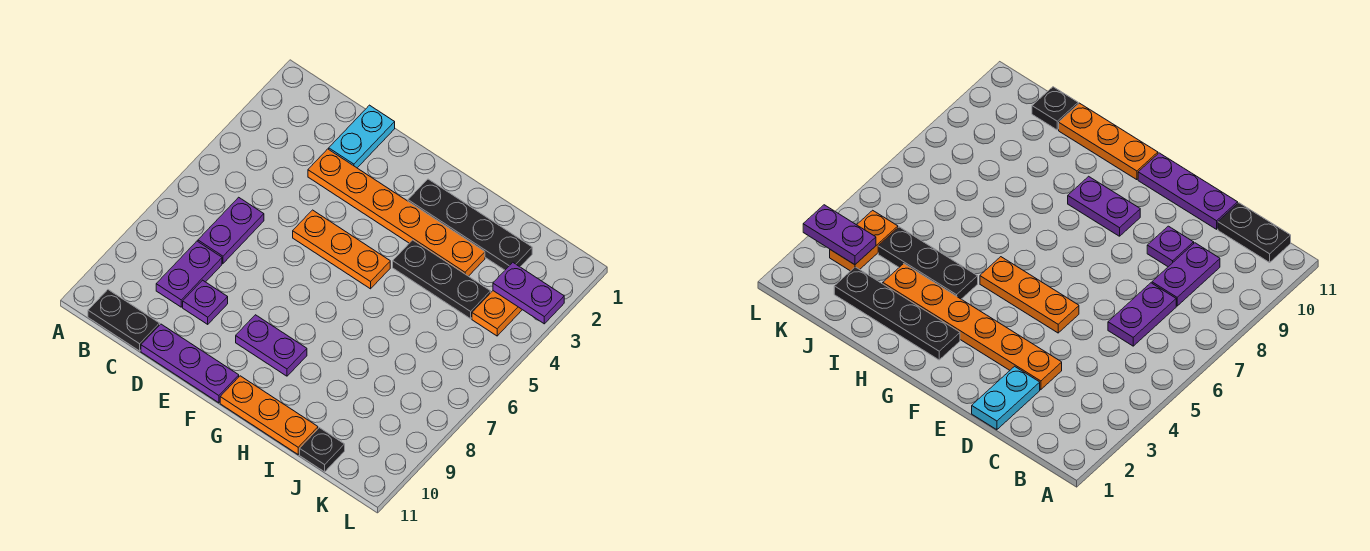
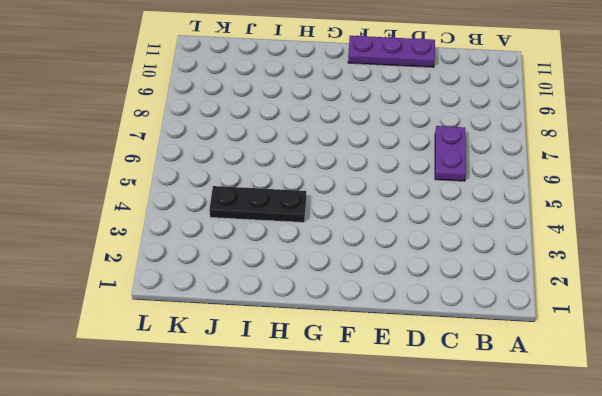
none -> black 1x2 plate [88,290,160,351]
none -> purple 1x2 plate [156,241,222,307]
none -> cyan 1x2 plate [329,105,395,168]

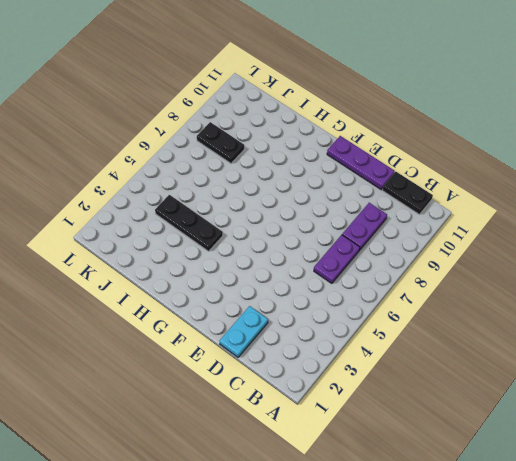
black 1x2 plate [197,122,244,163] -> none
none -> orange 1x6 plate [308,149,485,276]
none -> purple 1x1 plate [183,280,228,324]
none -> orange 1x3 plate [293,210,390,289]

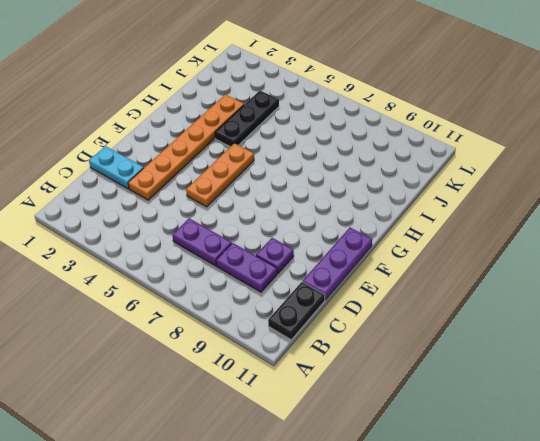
none -> purple 1x2 plate [236,315,307,376]
none -> black 1x4 plate [408,179,532,270]
none -> orange 1x3 plate [220,376,318,454]

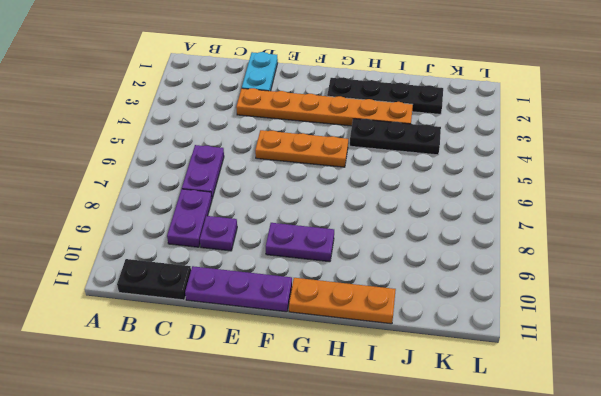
none -> black 1x1 plate [300,428,345,472]
none -> orange 1x2 plate [472,291,522,336]
none -> purple 1x2 plate [493,262,564,324]

